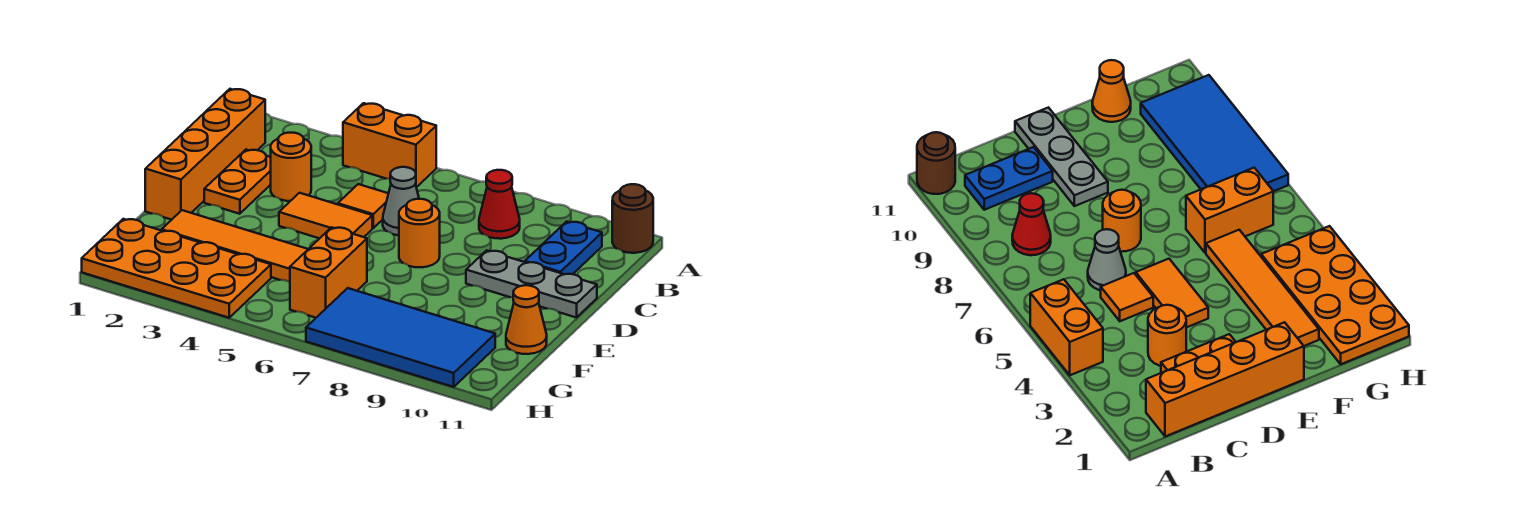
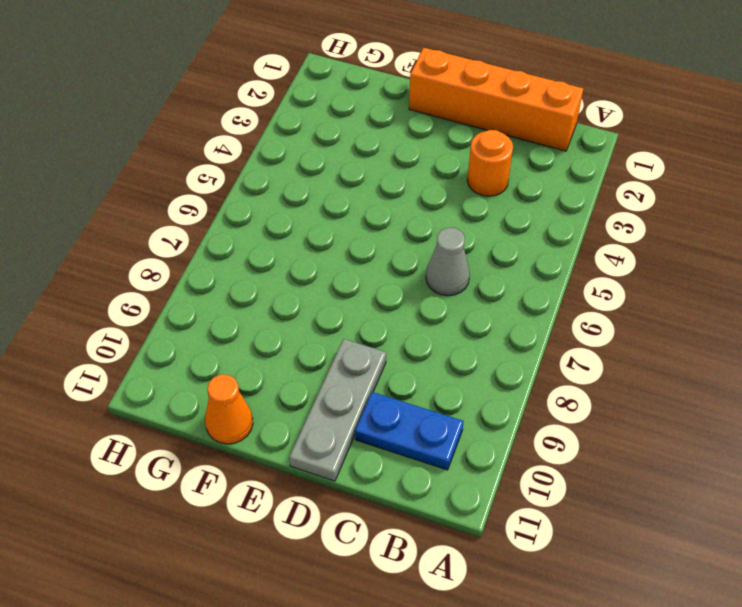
none -> orange 1x2 brick [343,103,436,187]
none -> brown 1x1 round brick [612,184,653,253]
none -> red 1x1 cone [479,170,520,239]

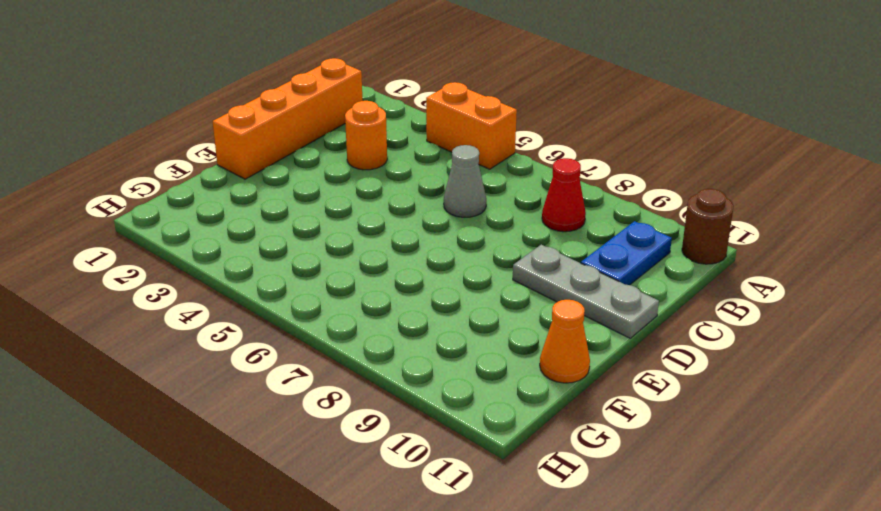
none -> orange 1x2 plate [204,150,271,214]
none -> orange 1x1 tile [338,184,388,228]
none -> orange 1x2 tile [279,193,372,238]

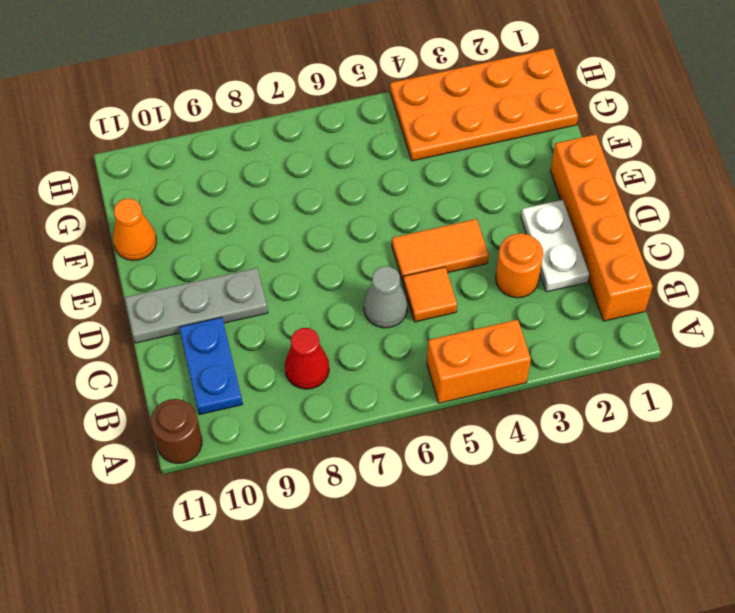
white 1x2 plate [521,200,589,292] -> orange 1x2 plate [204,150,271,214]
none -> orange 1x1 round brick [399,199,440,267]
none -> orange 1x4 tile [162,210,308,282]
none -> orange 1x2 brick [290,227,367,318]

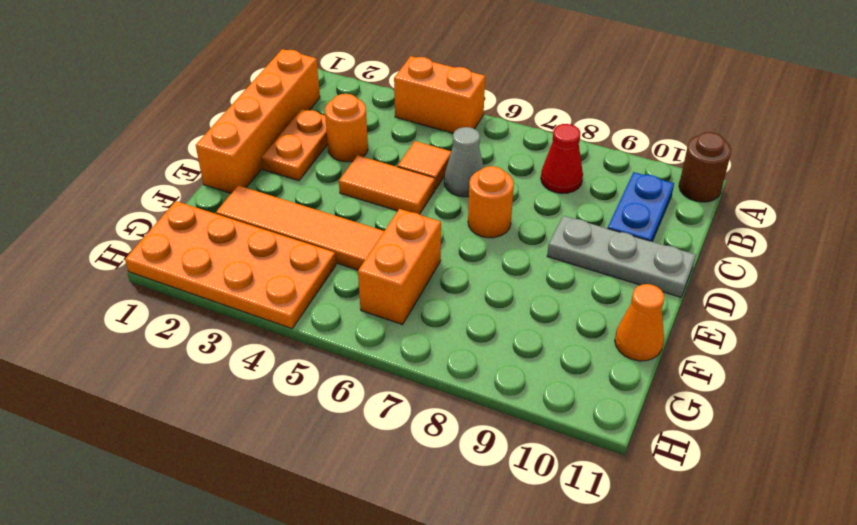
none -> blue 2x4 tile [306,288,495,387]

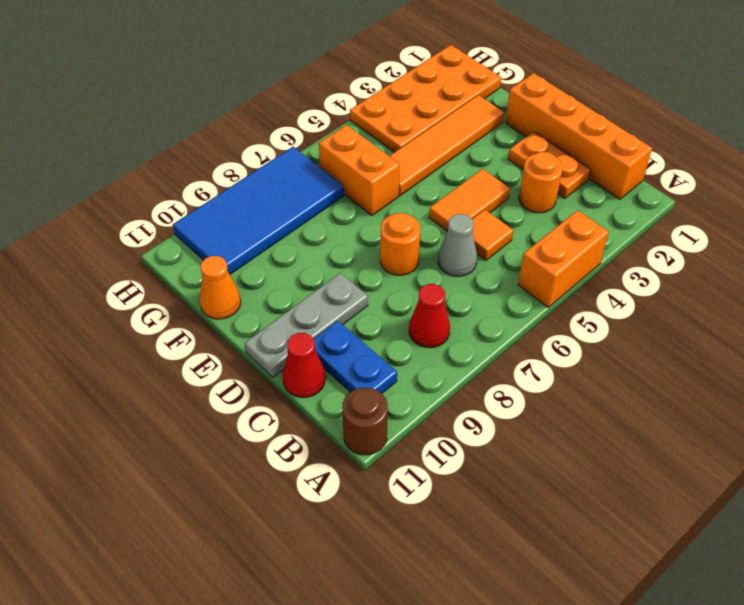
red 1x1 cone [283,333,325,397] -> none

